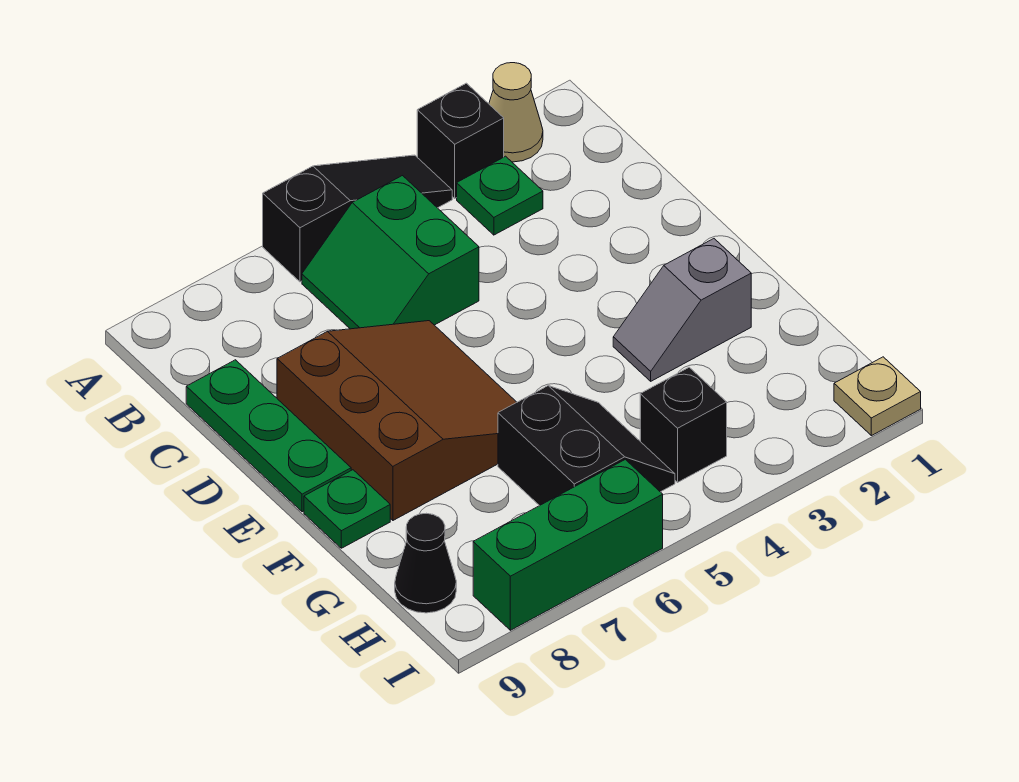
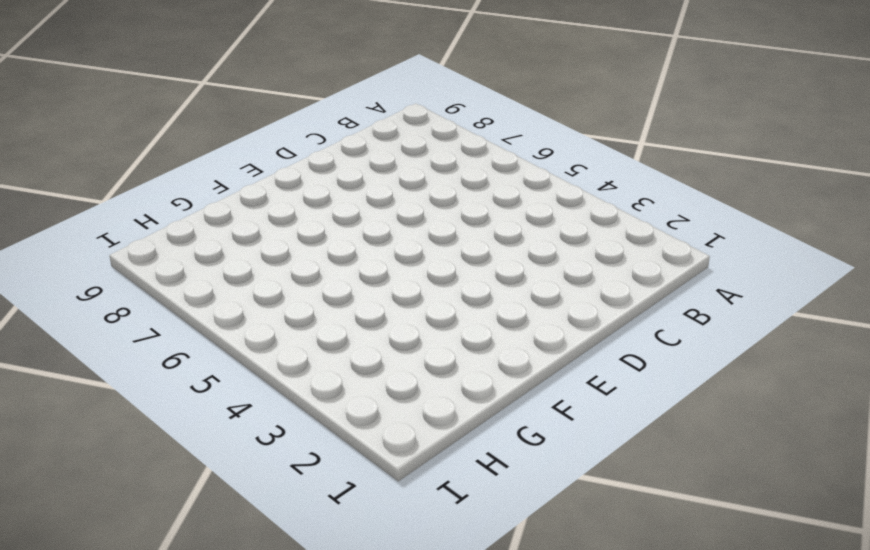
none -> tan 1x1 cone [489,63,543,162]
none -> black 1x1 brick [417,83,504,198]
none -> black 1x3 slope [263,155,452,282]

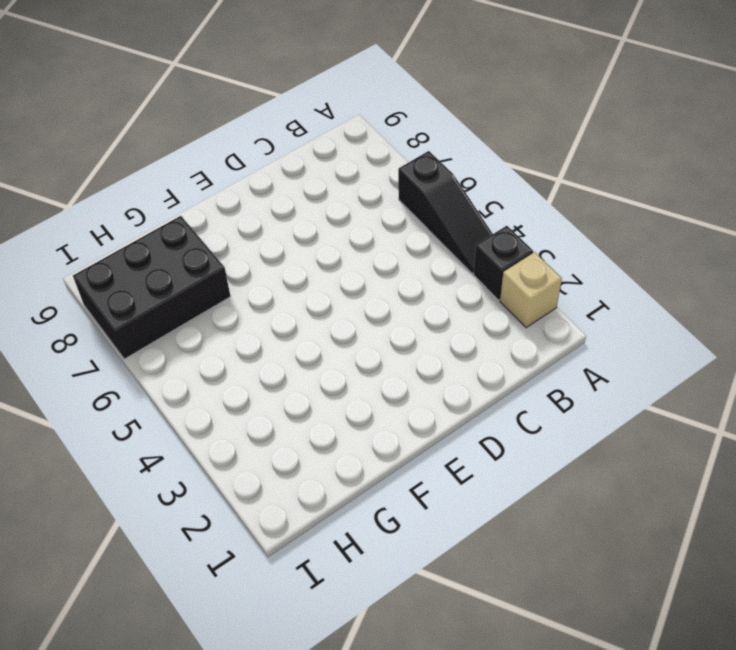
tan 1x1 brick [500,252,562,328] -> tan 1x1 cone [489,63,543,162]
black 2x3 brick [73,216,231,359] -> green 1x3 brick [473,459,663,630]
none -> green 1x1 plate [457,156,543,235]
none -> green 2x2 slope [302,176,479,329]
none -> green 1x3 plate [186,360,351,512]

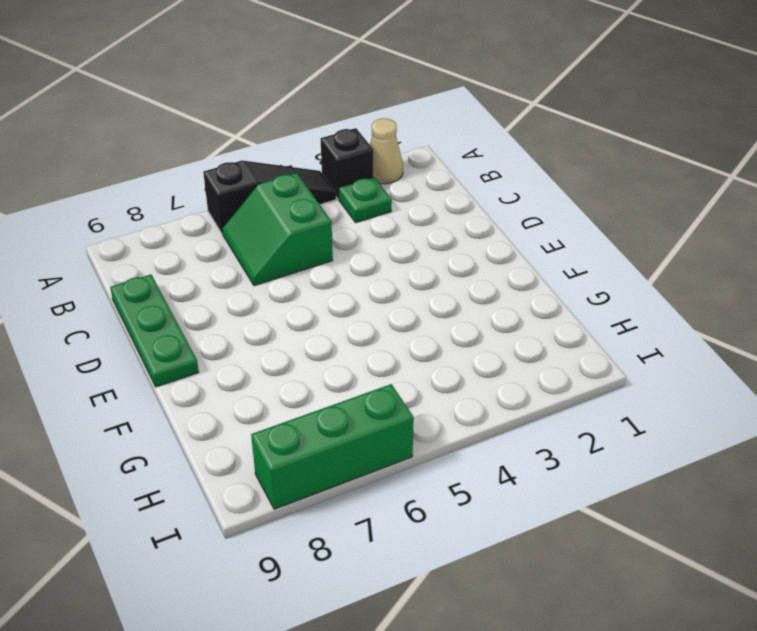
none -> brown 3x3 slope [277,321,517,520]
none -> grey 1x2 slope [613,239,751,381]
none -> green 1x1 plate [304,470,390,548]

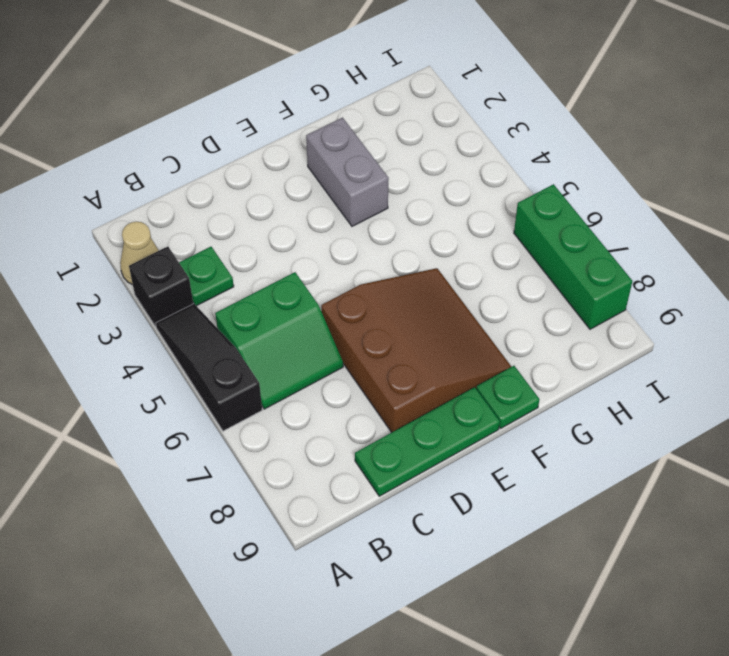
brown 3x3 slope [321,268,511,432] -> brown 3x3 slope turned to [277,321,517,520]
grey 1x2 brick [306,118,389,226] -> grey 1x2 slope [613,239,751,381]
none -> black 2x2 slope [498,386,675,506]
none -> black 1x1 brick [640,367,727,482]
none -> black 1x1 cone [395,513,456,613]

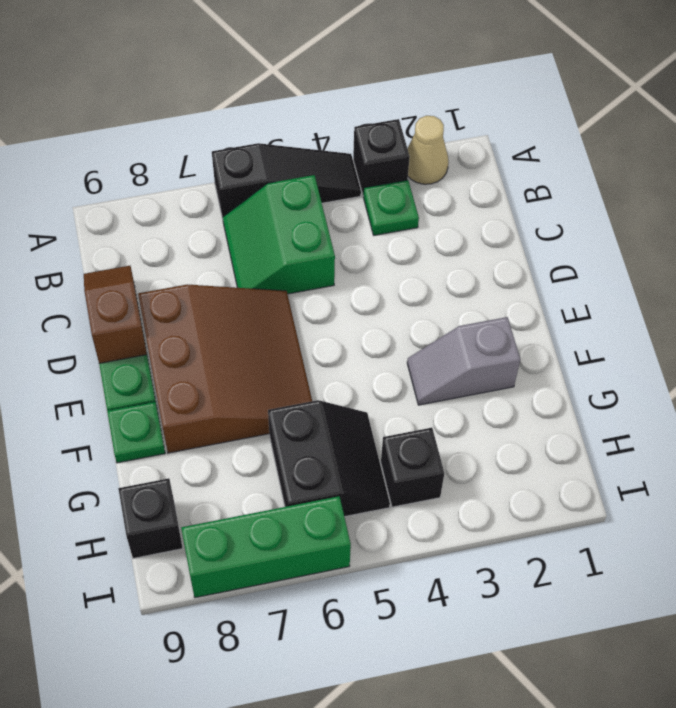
brown 1x2 slope [84,266,147,363] -> none
black 1x1 brick [118,478,183,558] -> black 1x1 cone [395,513,456,613]
none -> tan 1x1 plate [834,357,921,436]

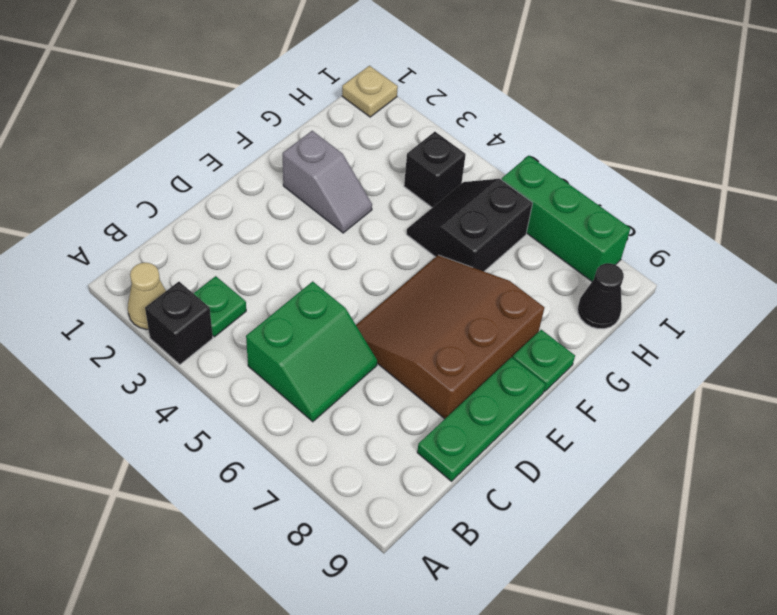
none -> black 1x3 slope [263,155,452,282]

